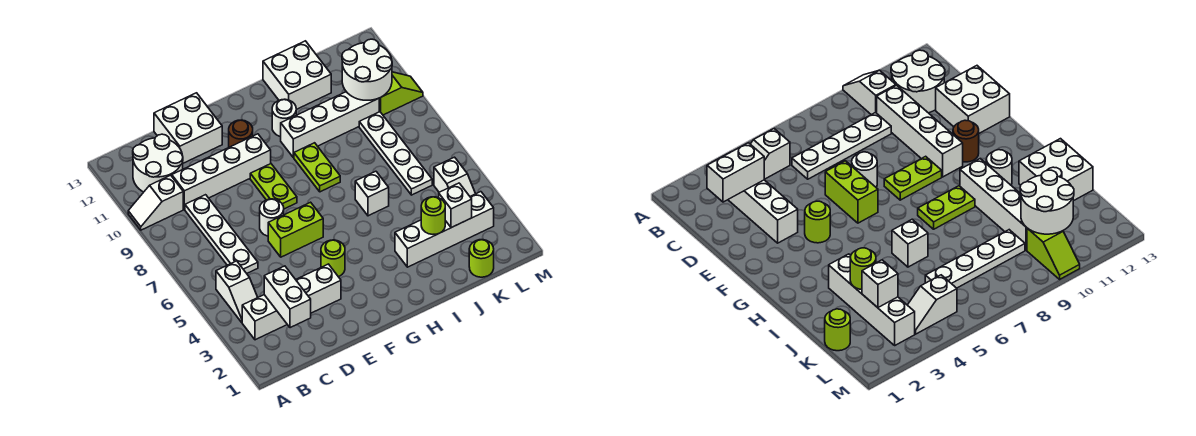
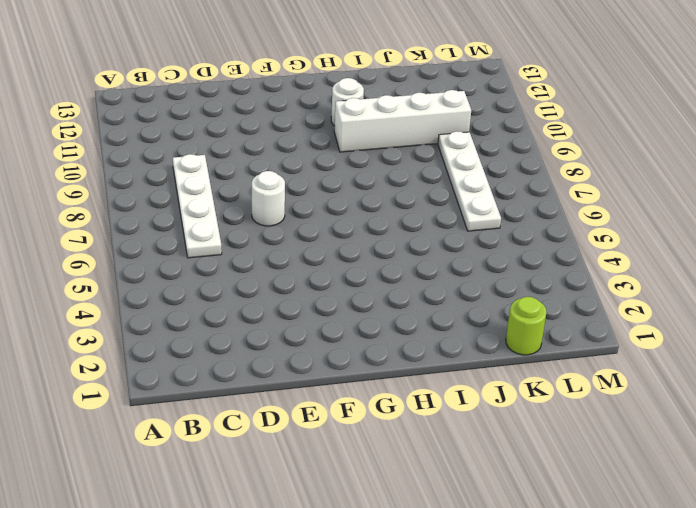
none -> white 1x2 slope [128,175,183,230]
none -> white 1x4 brick [242,264,341,340]
none -> white 1x2 slope [216,261,258,322]

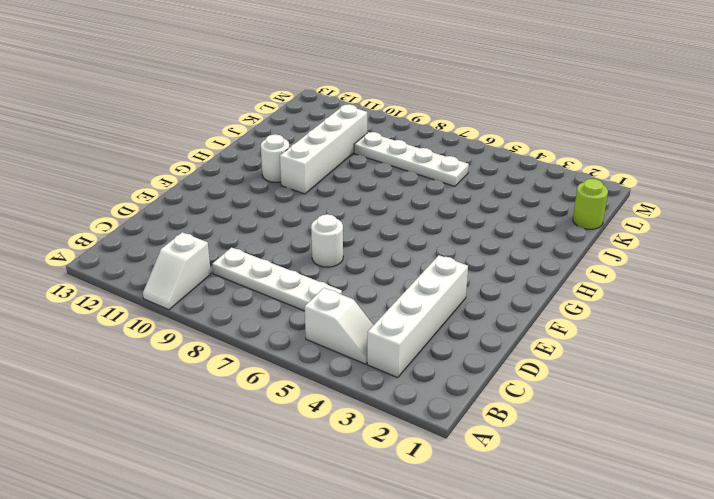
none -> white 2x2 round brick [133,134,183,192]
none -> white 1x4 brick [172,134,271,209]
none -> white 2x2 brick [154,93,222,163]

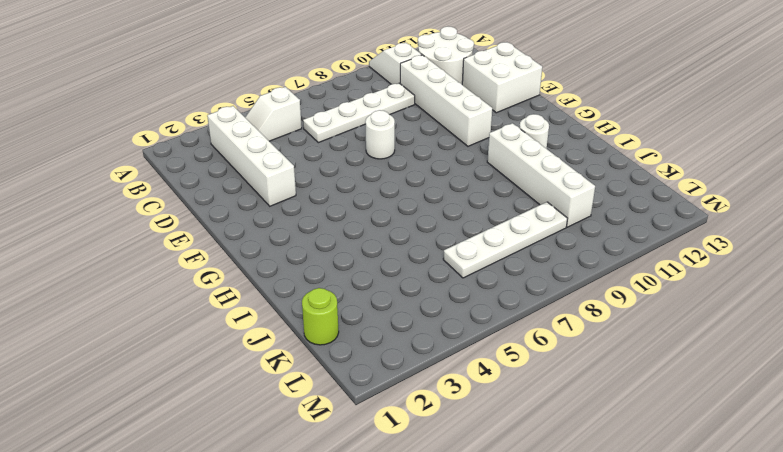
none -> lime 1x2 brick [268,202,323,257]
none -> lime 1x1 round brick [321,240,345,277]
none -> lime 1x2 plate [250,164,297,209]

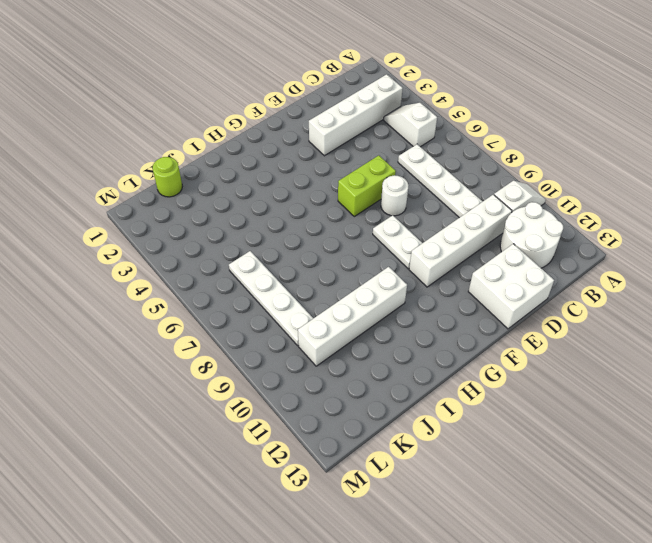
white 1x2 plate [373,215,422,269] -> lime 1x2 plate [250,164,297,209]
none -> lime 1x1 round brick [321,240,345,277]
none -> brown 1x1 round brick [229,120,253,147]
none -> lime 1x2 plate [294,143,340,192]

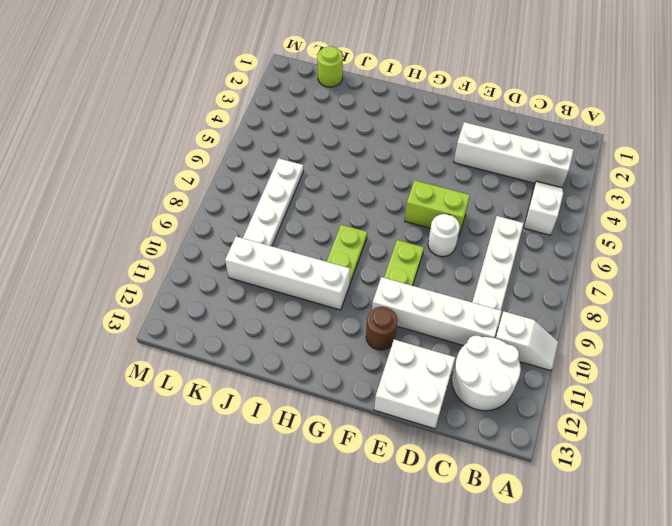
none -> lime 1x1 round brick [321,240,345,277]
none -> white 1x1 round brick [272,99,296,137]
none -> white 1x4 brick [395,192,494,267]

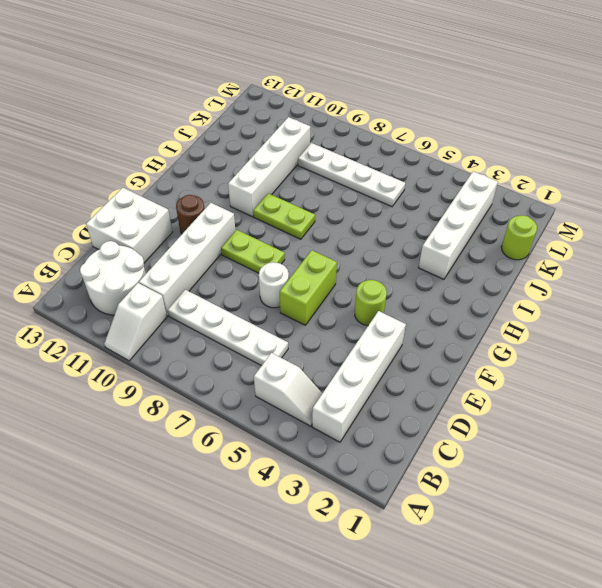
none -> white 1x1 round brick [272,99,296,137]
none -> white 1x1 brick [355,171,389,216]
none -> white 2x2 brick [263,41,331,110]

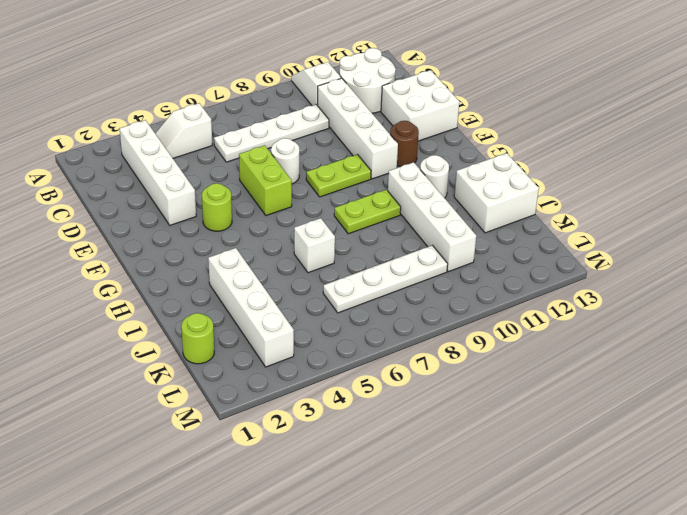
none -> white 1x2 slope [434,157,475,196]
none -> lime 1x2 slope [379,72,423,115]
none -> white 1x2 brick [264,266,311,328]

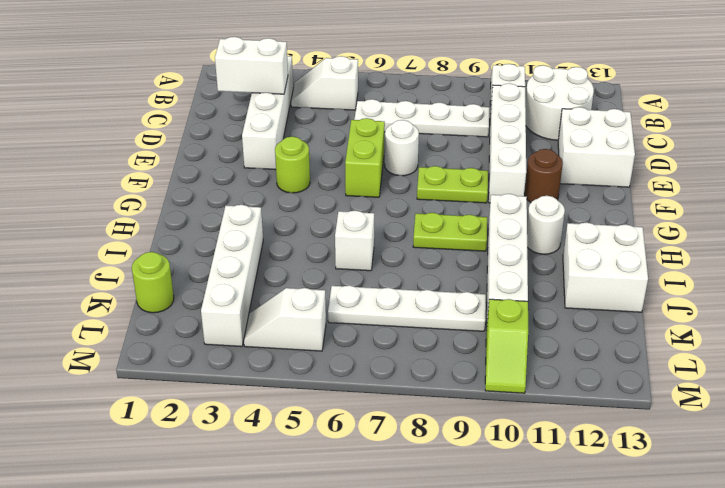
none -> lime 1x1 round brick [421,197,445,234]
none -> white 1x1 brick [439,183,472,228]
none -> white 2x2 round brick [342,39,392,100]

